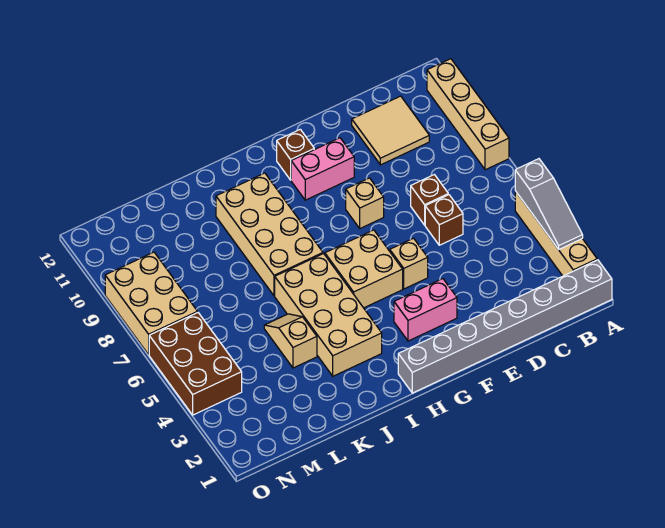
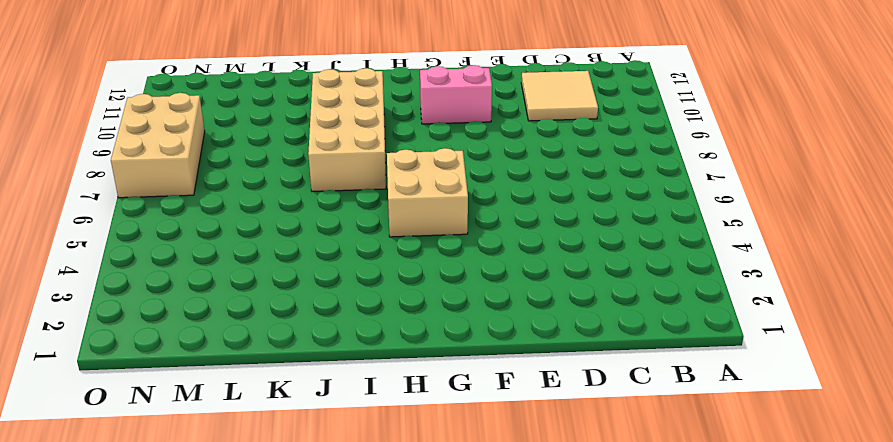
none -> grey 1x8 brick [398,260,612,393]
none -> tan 1x4 brick [515,191,597,276]
none -> tan 1x4 brick [427,59,509,170]

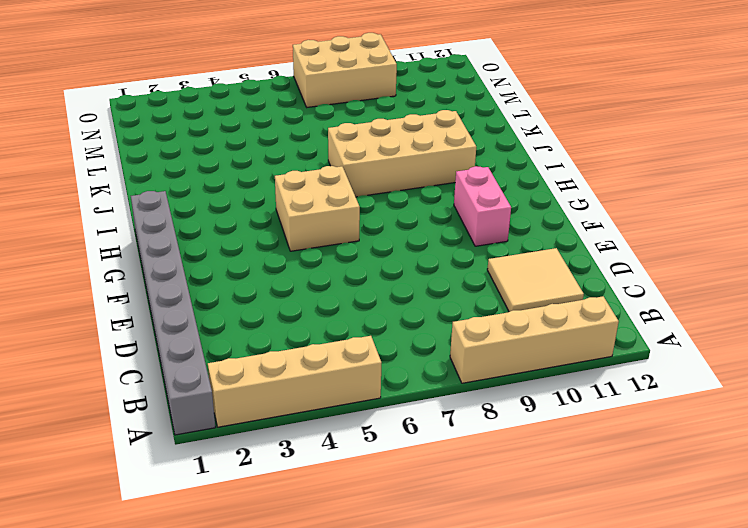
none -> brown 1x1 brick [425,195,463,245]
none -> brown 1x1 brick [411,175,448,225]
none -> pink 1x2 brick [394,279,457,341]

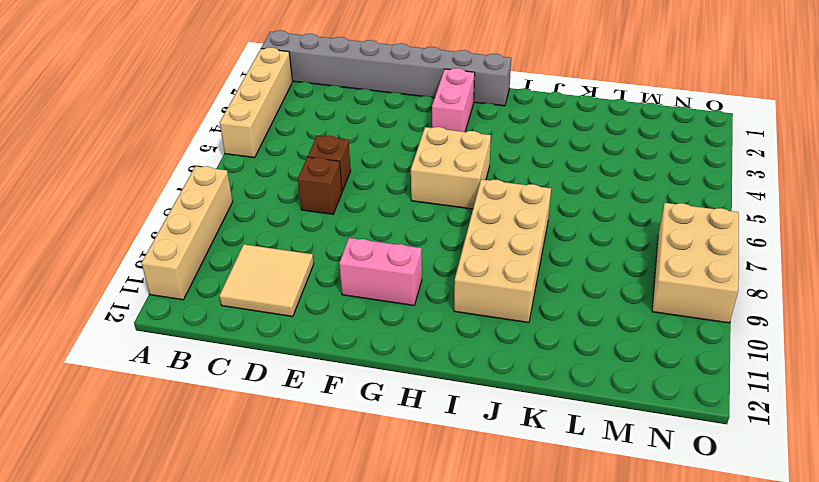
pink 1x2 brick [432,68,475,132] -> pink 1x2 brick turned to [394,279,457,341]
none -> tan 1x1 brick [390,238,428,289]
none -> tan 1x1 brick [346,178,384,228]
none -> brown 1x1 brick [277,129,314,180]

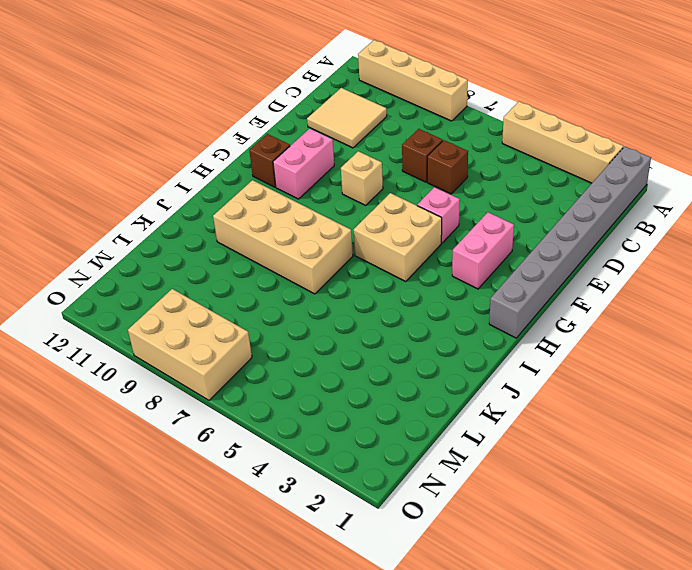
pink 1x1 brick [417,187,460,243] -> tan 1x1 brick [390,238,428,289]
none -> tan 2x4 brick [275,254,382,376]
none -> tan 1x2 slope [264,314,317,368]
none -> brown 2x3 brick [149,313,242,415]

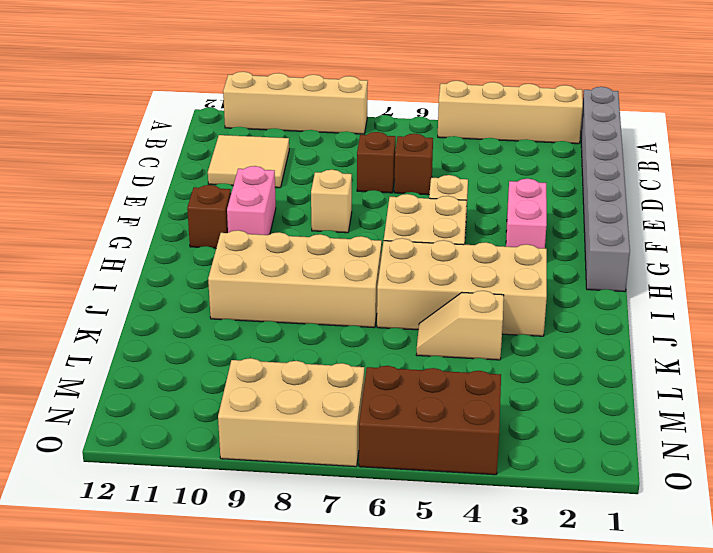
none -> grey 1x3 slope [515,159,583,249]

